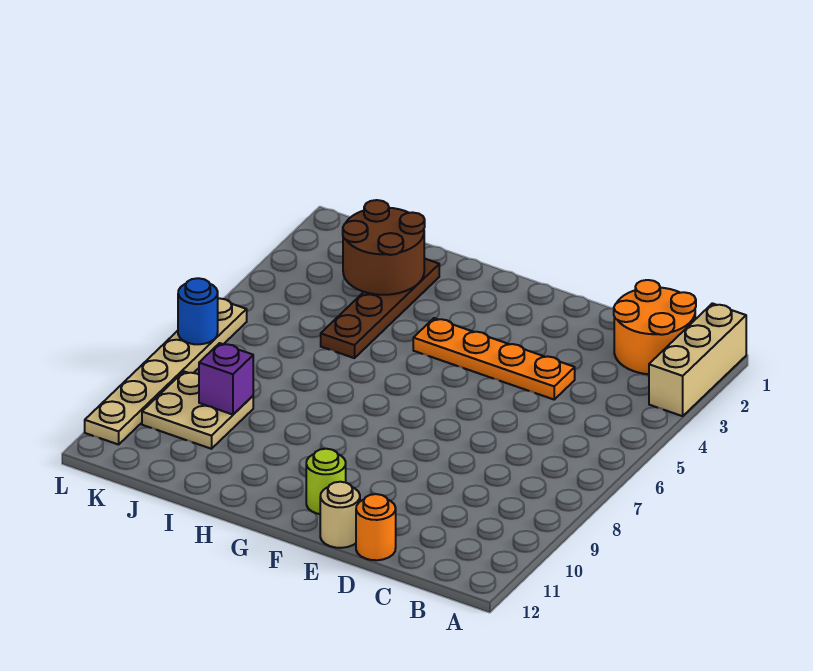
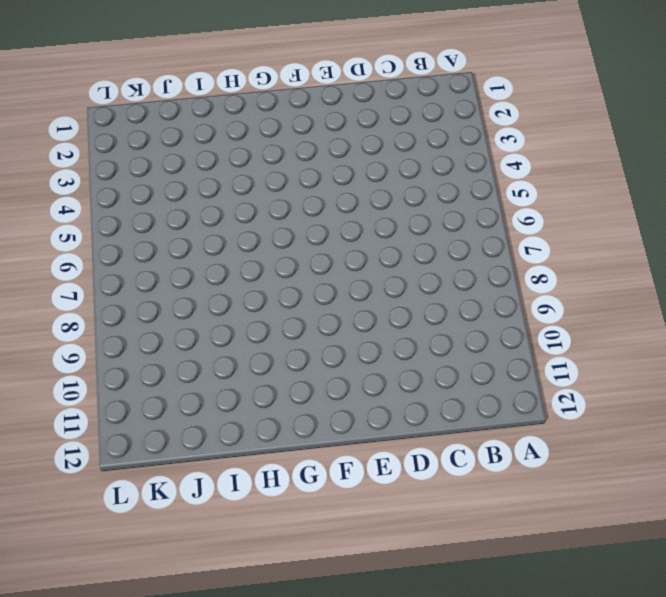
none -> tan 1x3 brick [649,303,746,416]
none -> orange 2x2 round brick [614,280,696,374]
none -> orange 1x4 plate [413,318,575,399]

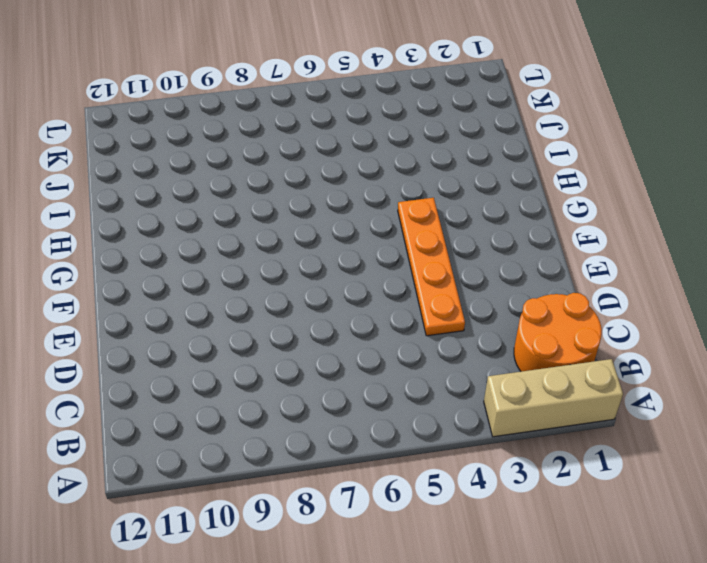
none -> orange 1x1 round brick [356,494,396,560]
none -> tan 1x1 round brick [320,482,360,548]
none -> lime 1x1 round brick [306,449,346,514]

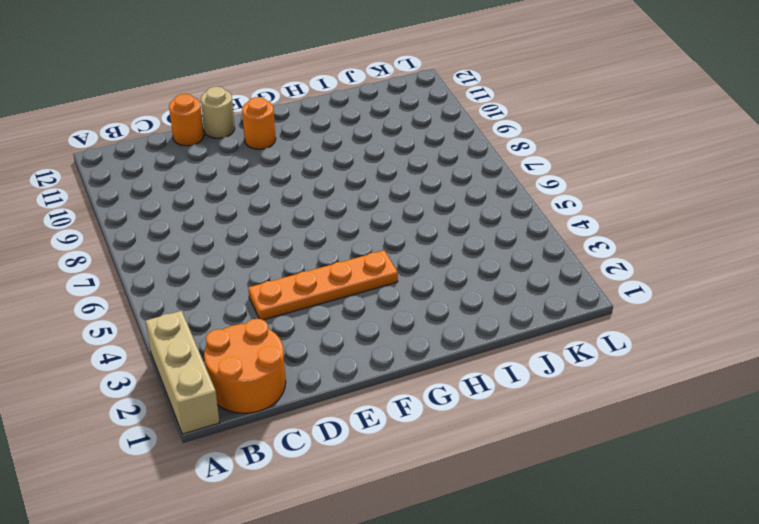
orange 1x1 round brick [242,97,276,149] -> lime 1x1 round brick [306,449,346,514]
none -> brown 1x4 plate [321,259,439,358]
none -> tan 2x2 plate [142,372,253,449]
none -> tan 1x6 plate [85,298,247,445]

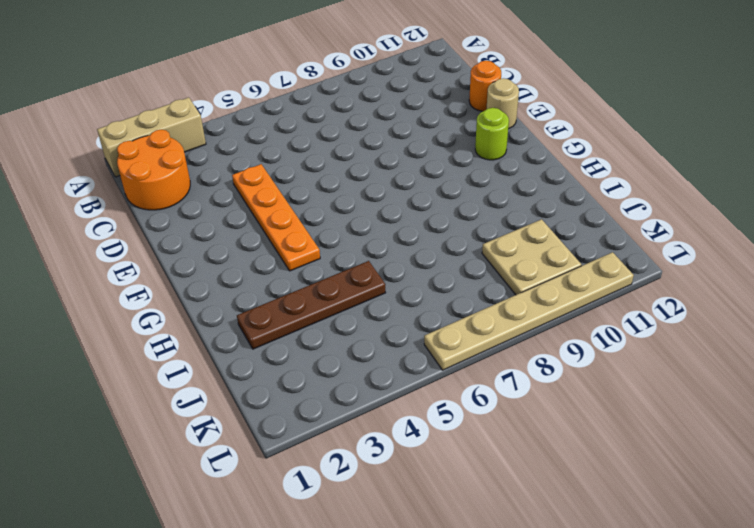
none -> brown 2x2 round brick [343,200,425,295]
none -> purple 1x1 brick [199,343,253,415]
none -> blue 1x1 round brick [178,278,218,344]

